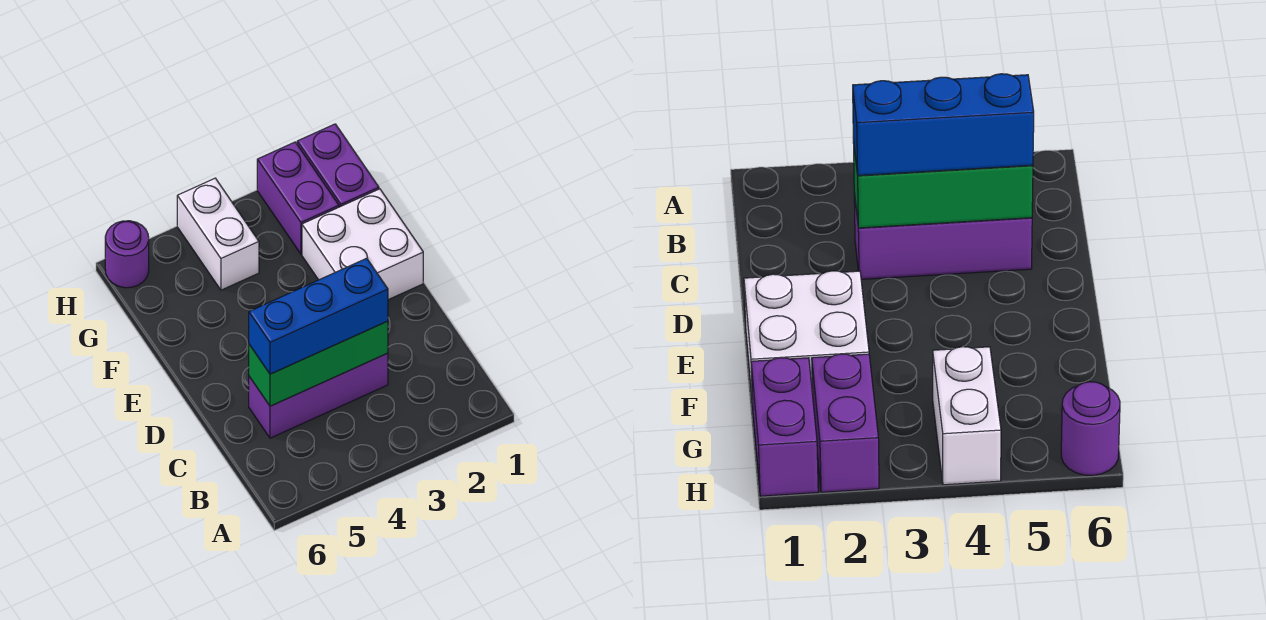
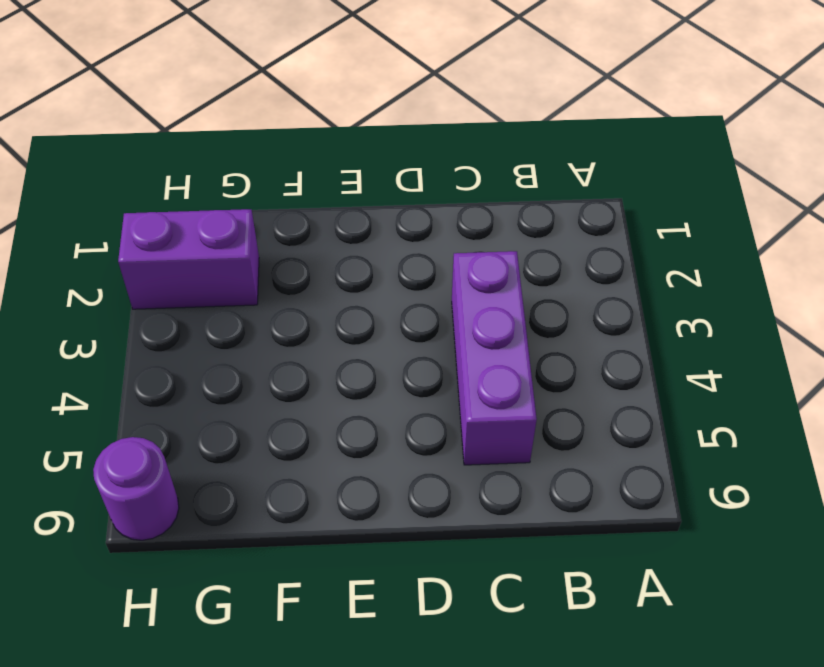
none -> white 2x2 brick [302,189,423,300]
none -> purple 1x2 brick [297,124,379,207]

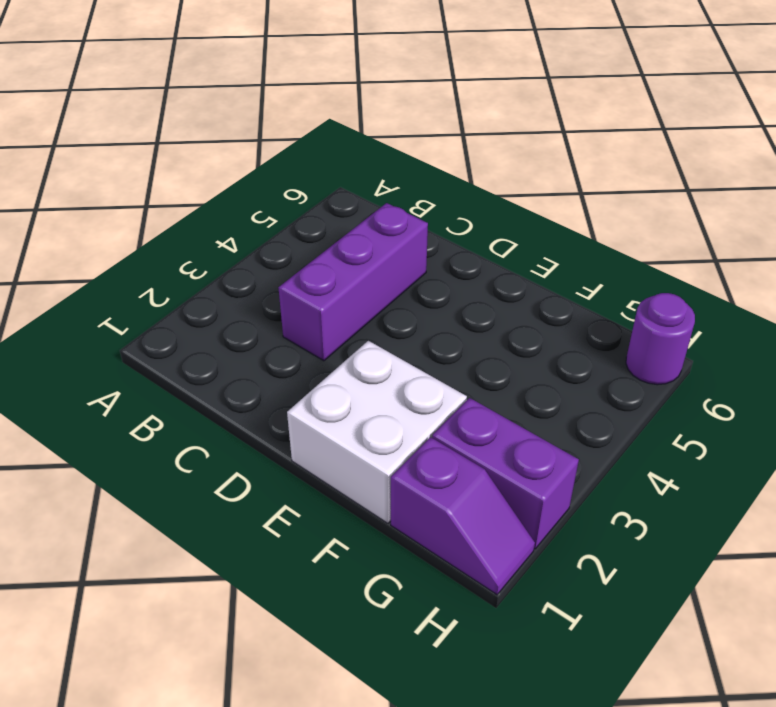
purple 1x2 slope [391,437,535,595] -> purple 1x2 brick [297,124,379,207]
none -> white 1x2 brick [177,178,259,290]
none -> green 1x3 brick [249,321,388,406]

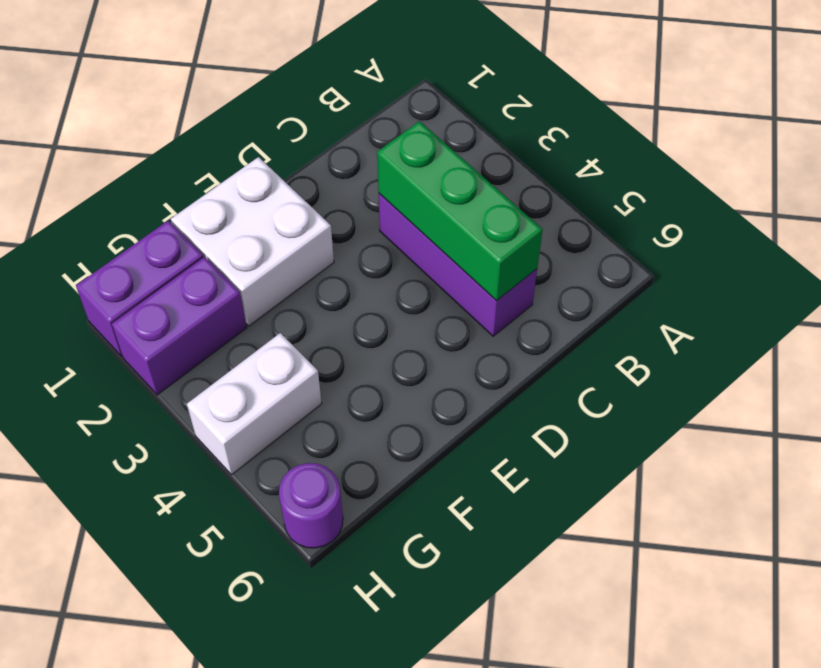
none -> blue 1x3 brick [249,258,388,374]

